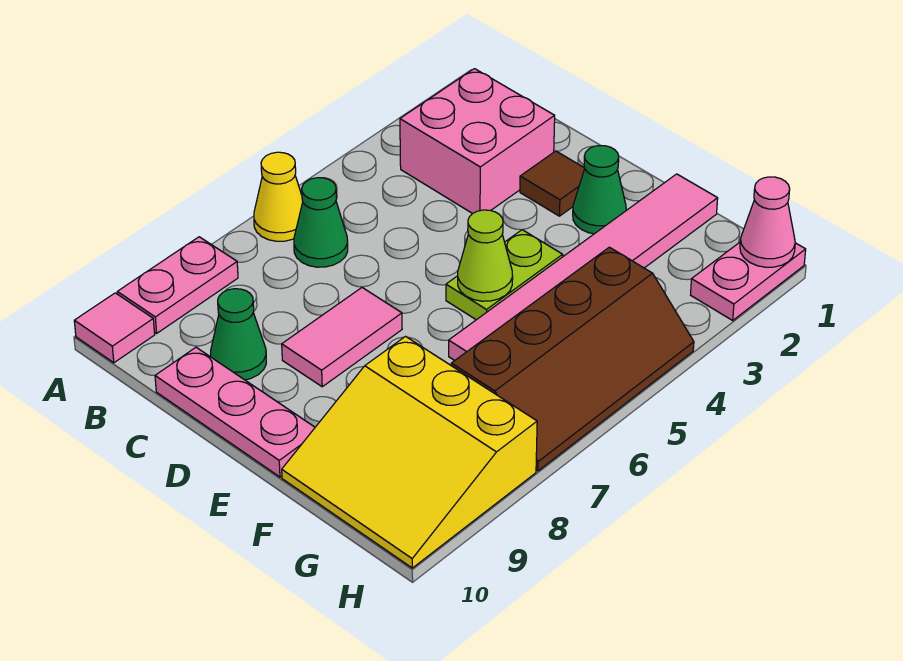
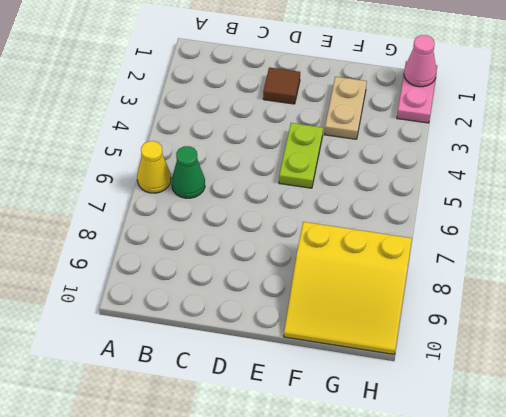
tan 1x2 plate [325,77,367,139] -> pink 1x6 tile [449,174,718,361]
none -> pink 1x2 plate [117,237,238,333]
none -> pink 1x1 tile [74,293,155,363]
none -> pink 2x2 brick [400,69,555,214]

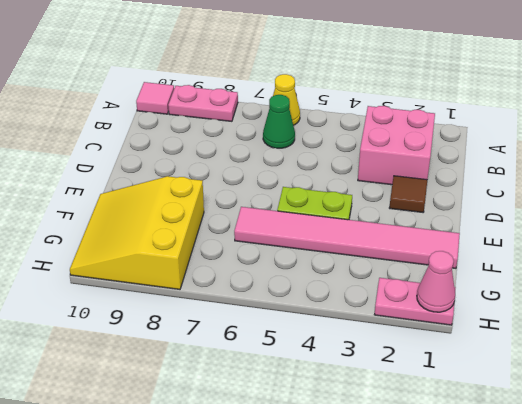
none -> green 1x1 cone [210,289,266,380]
none -> pink 1x3 plate [155,347,315,477]
none -> pink 1x2 tile [282,288,402,387]

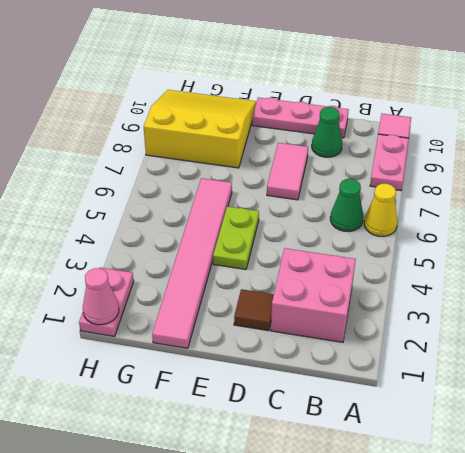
none -> green 1x1 cone [573,146,626,234]
none -> brown 2x4 slope [451,247,694,471]
none -> lime 1x1 cone [458,210,513,301]

